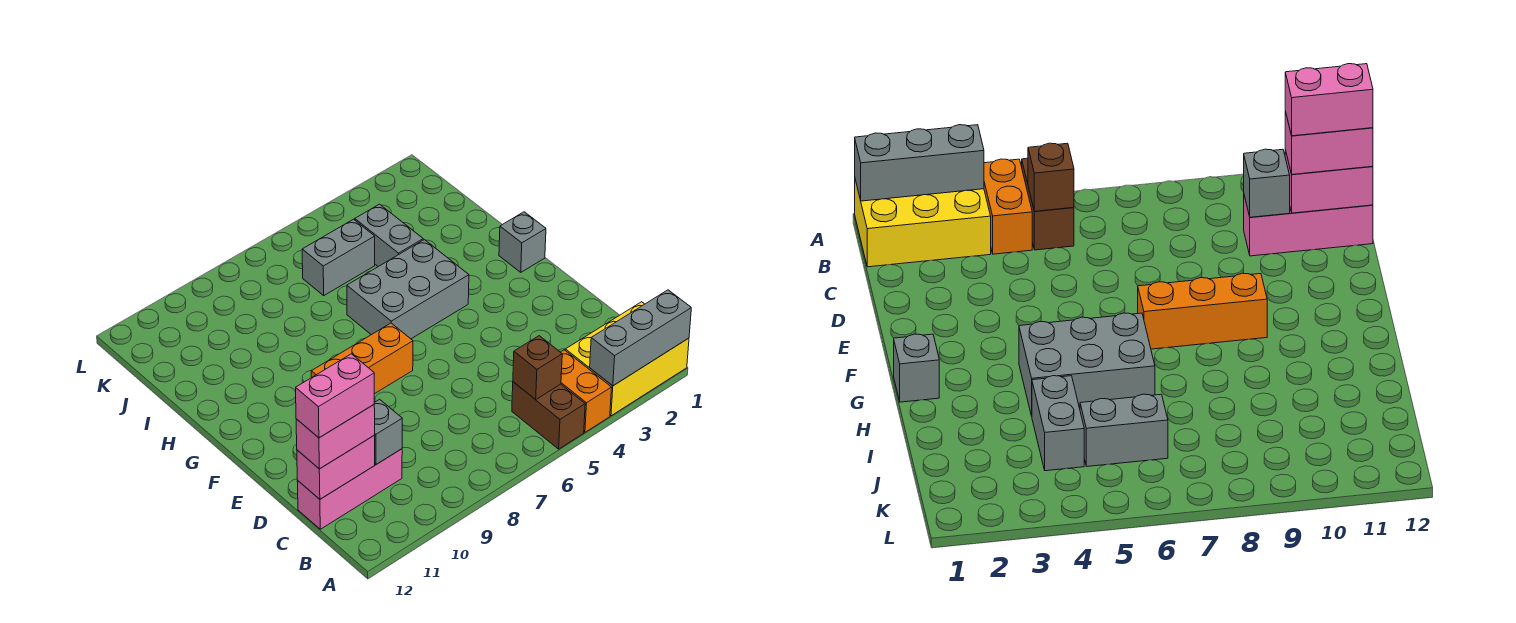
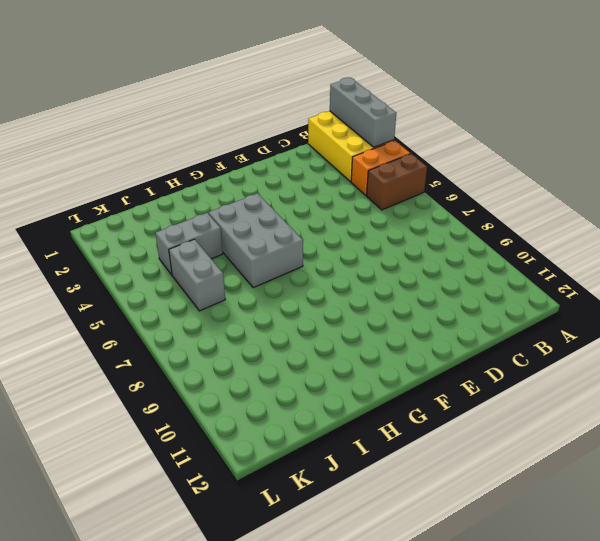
none -> pink 1x3 brick [297,449,402,529]
none -> orange 1x3 brick [311,323,413,394]
none -> grey 1x1 brick [499,212,546,272]

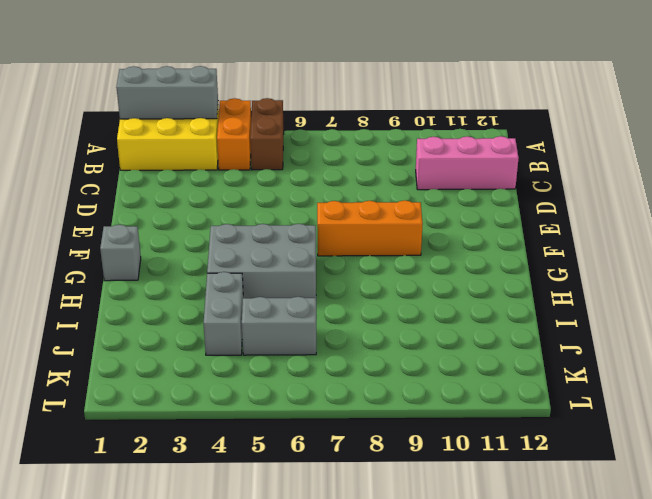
none -> brown 1x1 brick [513,336,562,400]
none -> grey 1x1 brick [374,399,402,464]
none -> pink 1x2 brick [297,436,375,499]

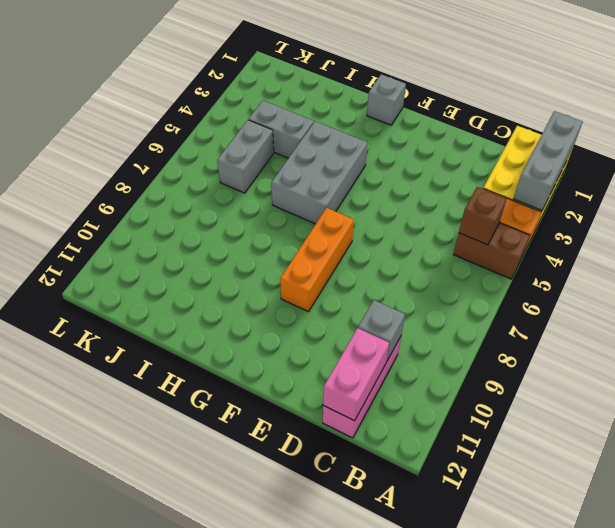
none -> pink 1x2 brick [296,405,375,469]
none -> pink 1x2 brick [296,354,374,438]

